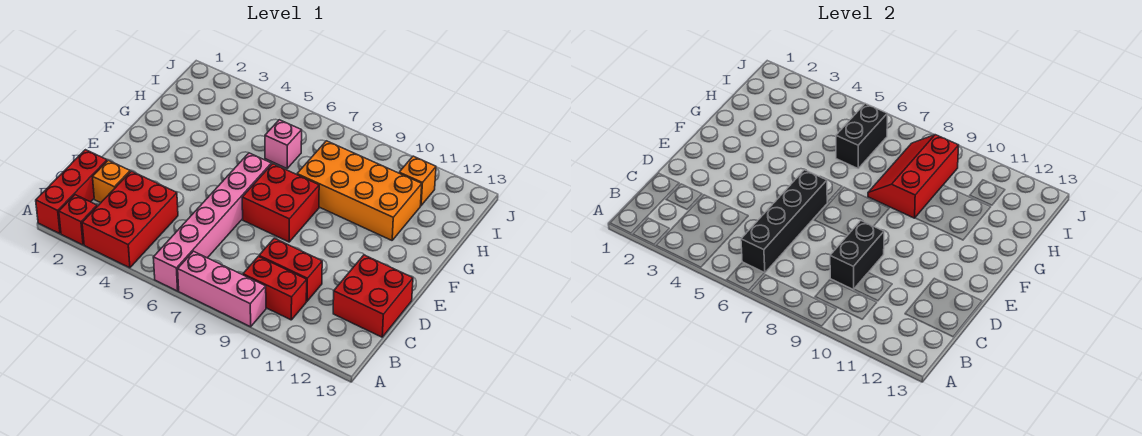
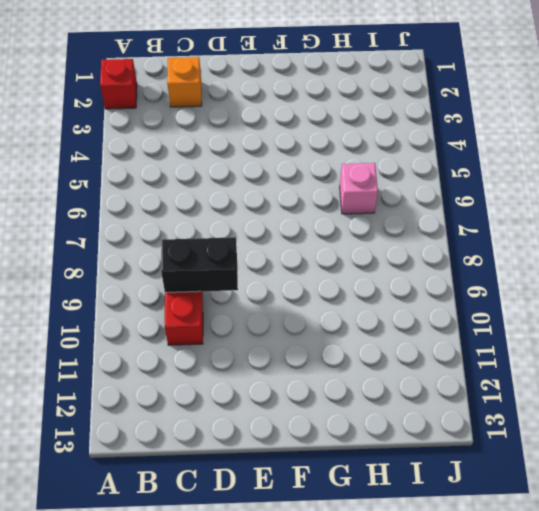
none -> red 1x3 brick [36,150,107,234]
none -> red 2x3 brick [82,171,178,268]
none -> pink 1x6 brick [153,153,271,291]

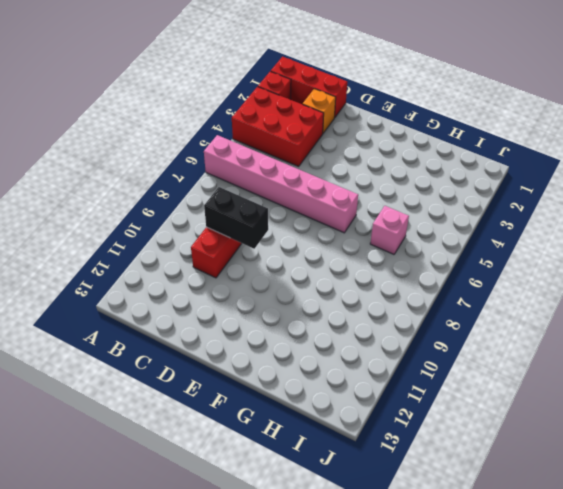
none -> pink 1x3 brick [178,251,266,327]
none -> red 1x2 brick [243,256,307,320]
none -> red 2x2 brick [333,255,413,337]

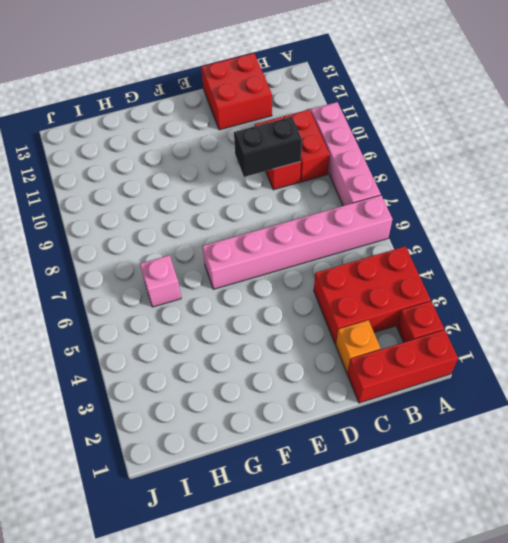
pink 1x4 brick [311,102,381,206] -> pink 1x3 brick [178,251,266,327]
none -> red 2x2 brick [242,164,319,242]
none -> orange 2x4 brick [297,141,422,240]
none -> orange 1x1 brick [399,156,436,206]

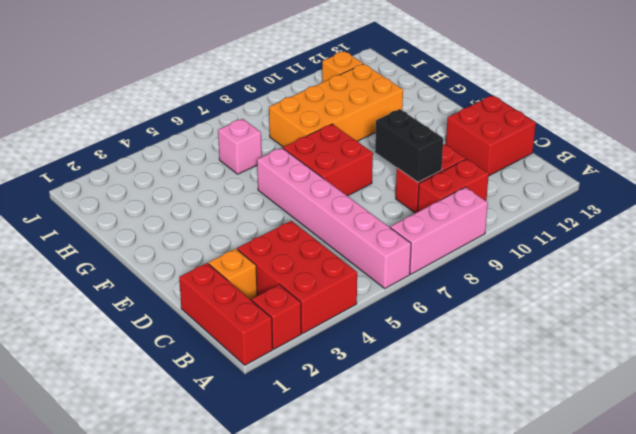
none -> black 1x4 brick [741,170,827,273]
none -> red 2x3 slope [868,135,959,218]
none -> black 1x2 brick [836,104,887,168]

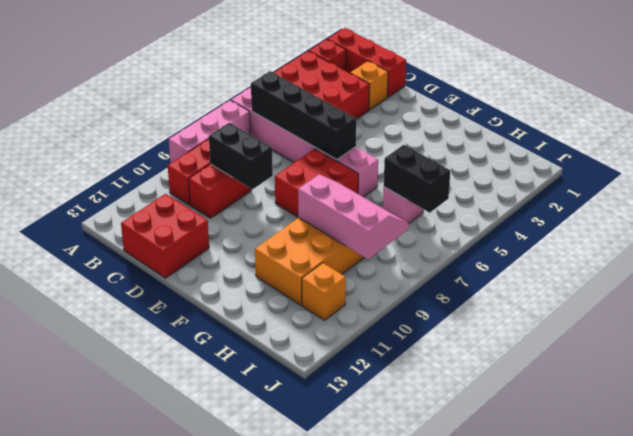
pink 2x3 slope [298,175,409,259] -> red 2x3 slope [868,135,959,218]

